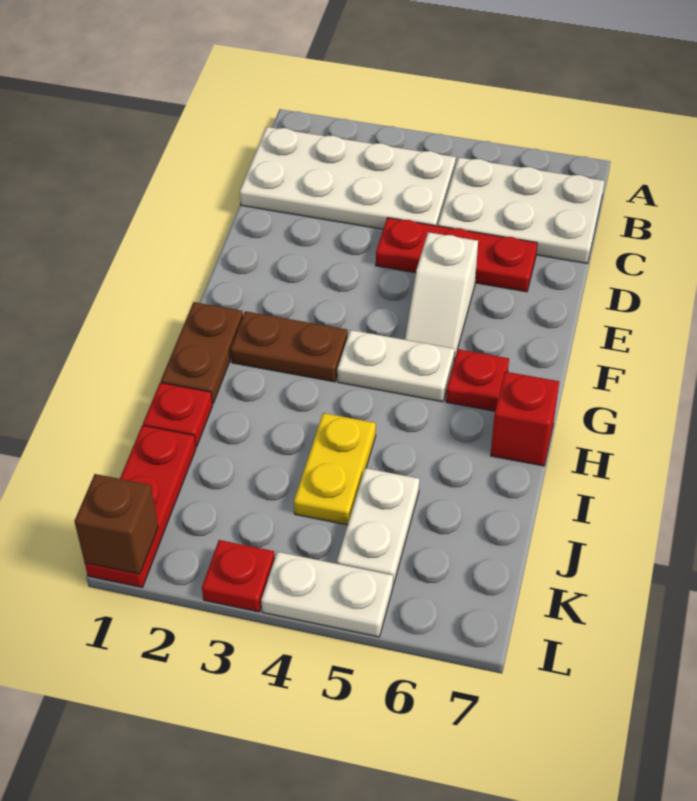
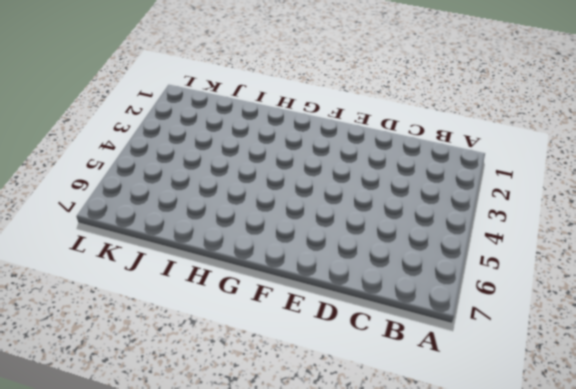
none -> white 2x4 plate [240,127,456,229]
none -> white 2x3 plate [438,157,604,264]
none -> red 1x3 plate [376,218,537,292]

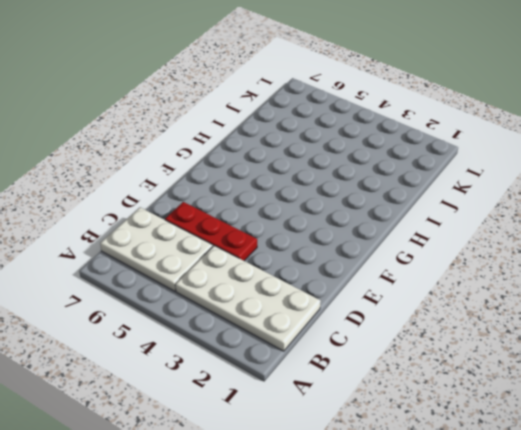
none -> white 1x2 slope [405,232,478,360]
none -> brown 1x2 plate [161,302,243,404]
none -> brown 1x2 plate [230,311,348,382]

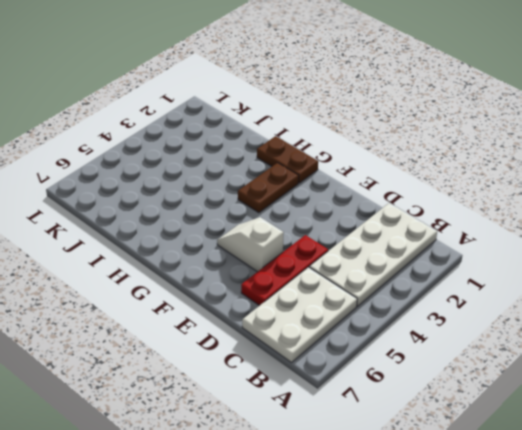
none -> white 1x2 plate [337,330,455,402]
none -> red 1x1 plate [446,349,509,411]
none -> red 1x1 brick [490,372,559,466]

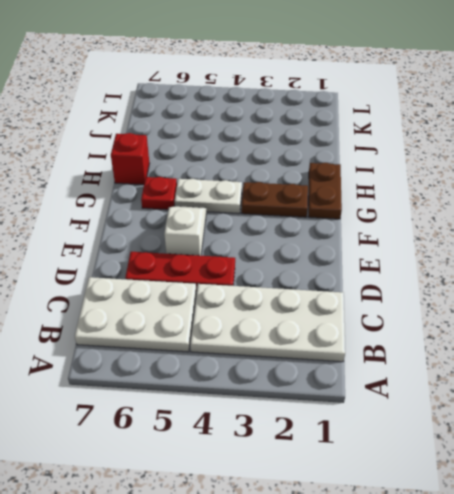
none -> red 1x1 plate [143,383,213,447]
none -> yellow 1x2 plate [294,413,376,525]
none -> red 1x3 plate [85,425,196,587]

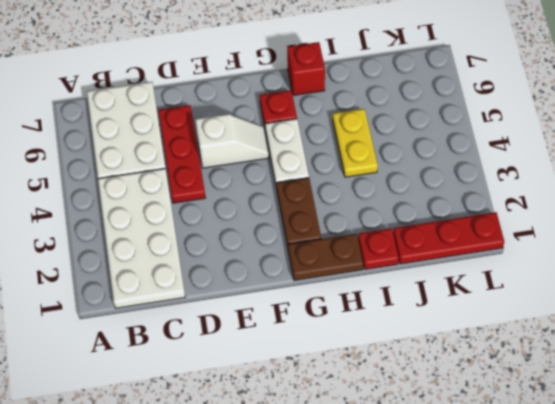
yellow 1x2 plate [333,109,378,177] -> yellow 1x2 plate turned to [294,413,376,525]
none -> white 1x2 plate [337,468,419,585]
none -> red 1x1 plate [202,540,275,612]
none -> white 1x2 plate [261,552,393,637]

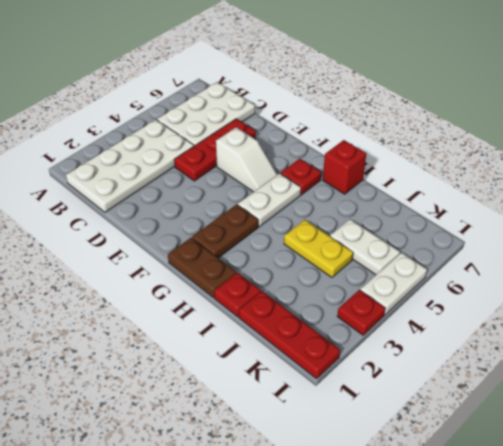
none -> brown 1x1 brick [74,474,158,574]

